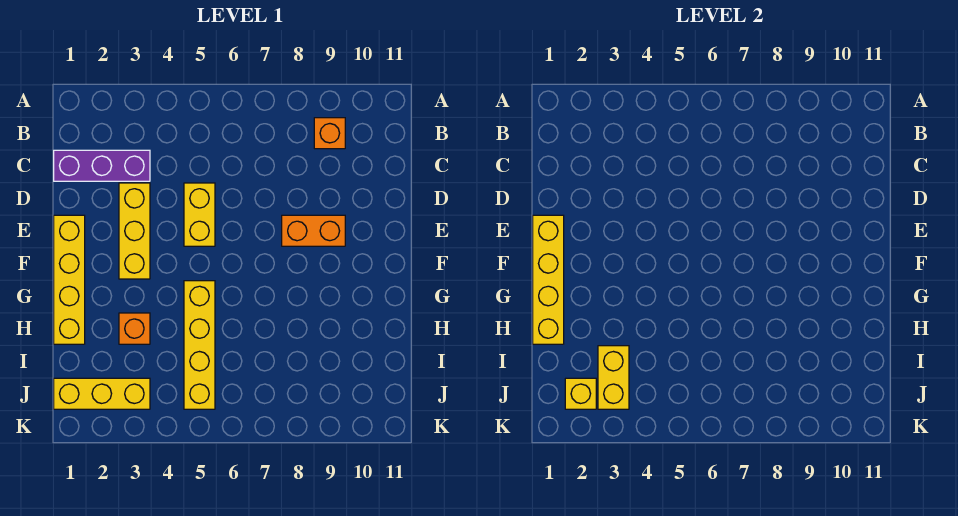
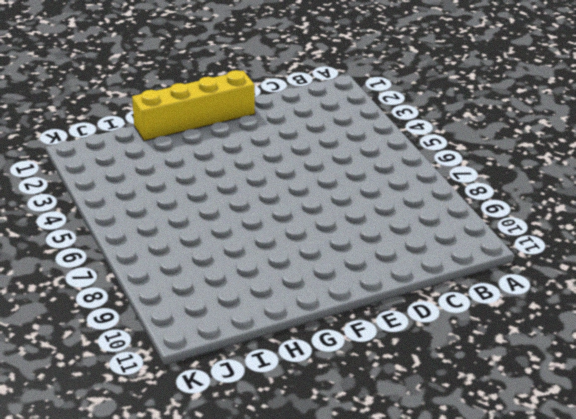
none -> orange 1x1 brick [314,118,345,149]
none -> purple 1x3 brick [54,150,150,181]
none -> yellow 1x3 brick [119,183,150,279]

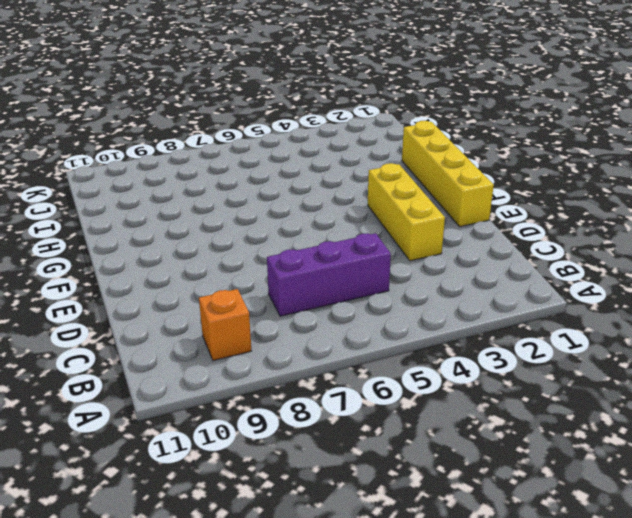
purple 1x3 brick [267,233,391,316] -> purple 1x3 brick moved to [54,150,150,181]
none -> yellow 1x2 brick [184,183,215,246]
none -> orange 1x2 brick [282,215,345,246]
none -> yellow 1x4 brick [184,281,215,409]

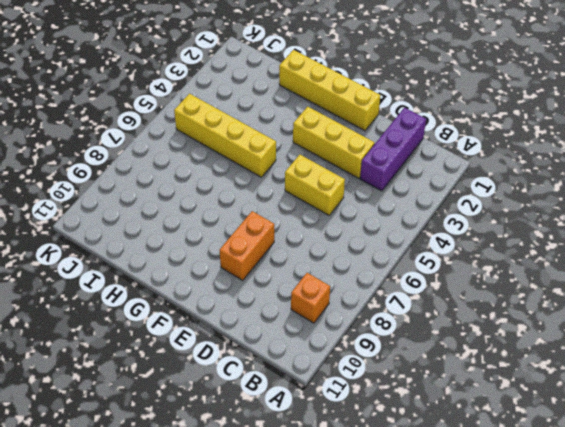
none -> orange 1x1 brick [119,313,150,344]
none -> yellow 1x3 brick [54,378,150,409]
none -> yellow 1x4 brick [533,215,564,344]

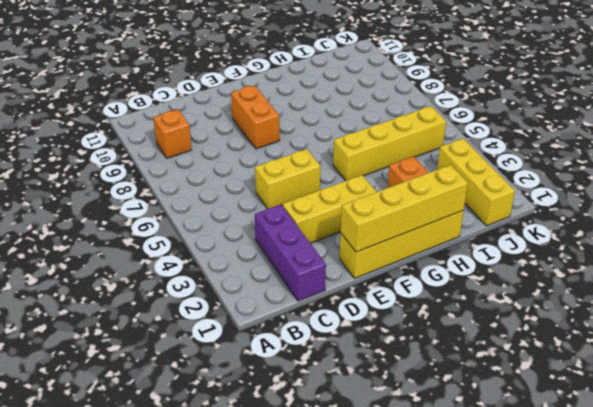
none -> yellow 1x2 brick [598,346,629,409]
none -> yellow 1x1 brick [565,378,596,409]

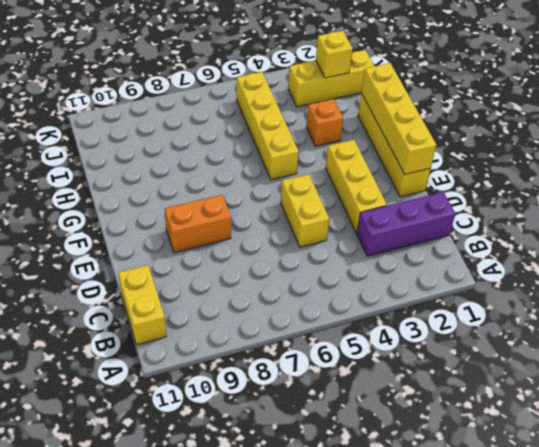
yellow 1x2 brick [118,265,166,345] -> yellow 1x2 brick moved to [598,346,629,409]
none -> orange 1x1 brick [314,118,345,149]

